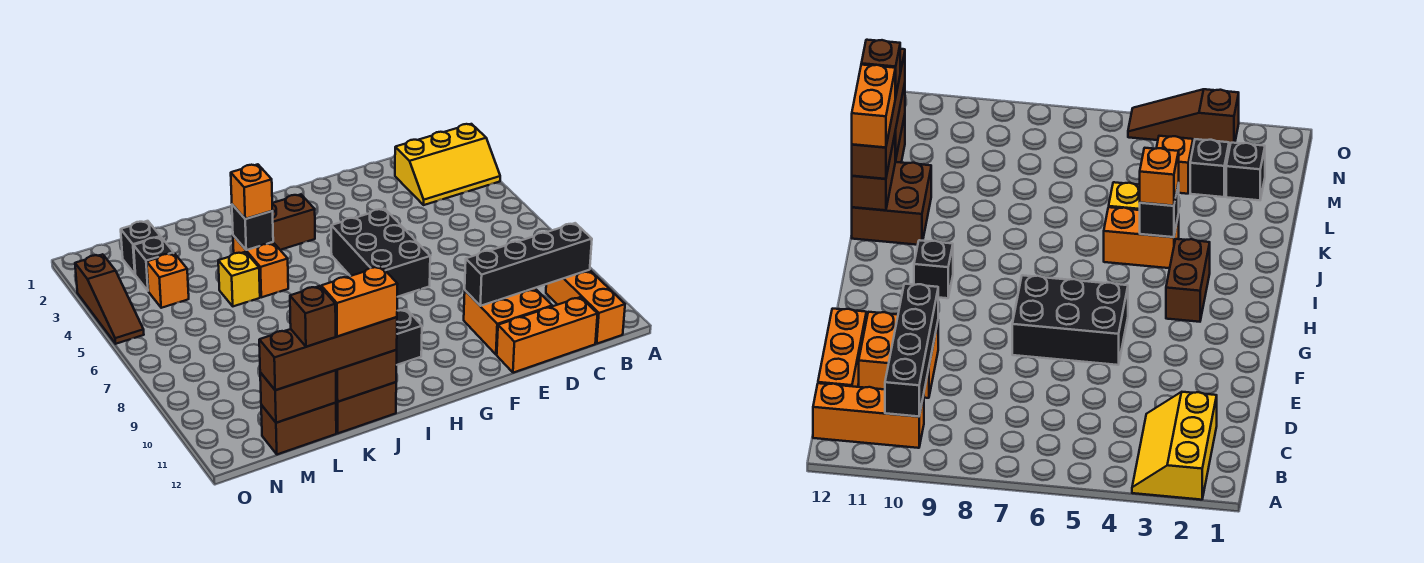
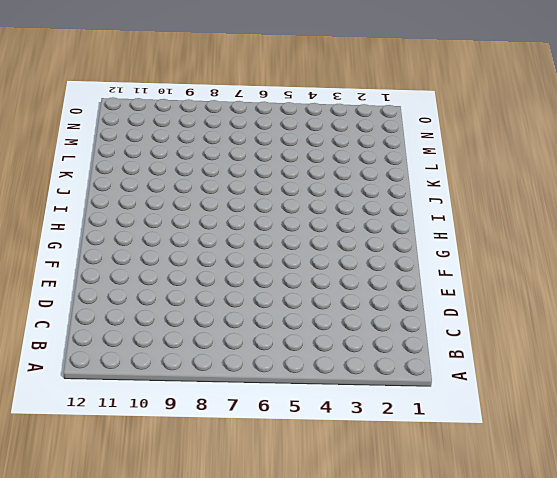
none -> yellow 2x3 slope [395,124,500,205]
none -> orange 1x3 brick [546,270,625,344]
none -> orange 1x3 brick [497,297,598,373]

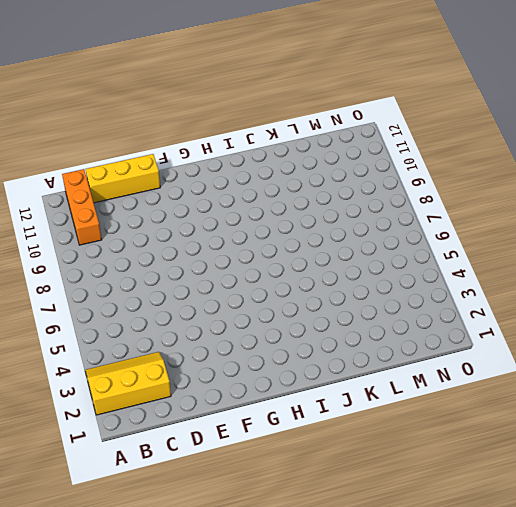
yellow 1x3 brick [85,154,160,203] -> orange 1x3 brick [497,297,598,373]
none -> orange 2x2 brick [464,288,552,355]
none -> black 2x3 brick [331,209,430,297]
none -> brown 1x2 brick [272,194,315,250]

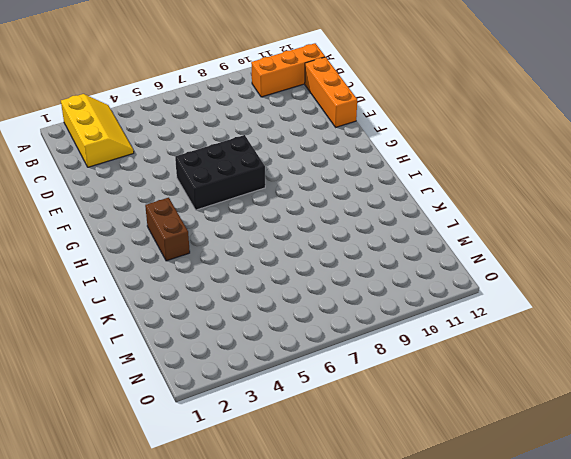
none -> orange 2x2 brick [464,288,552,355]
none -> black 1x1 brick [397,309,422,365]
none -> orange 1x2 brick [233,235,288,297]

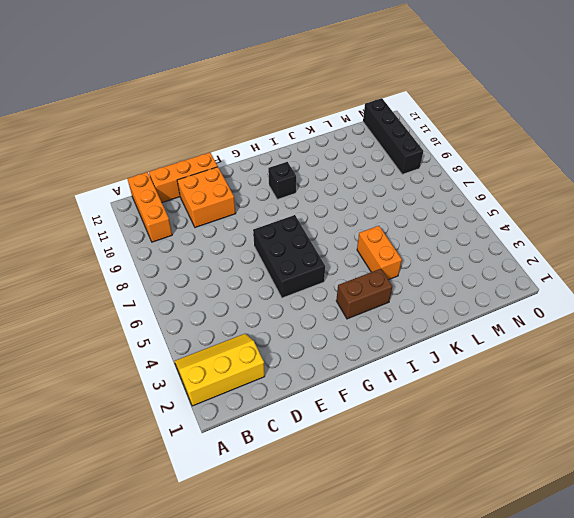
black 1x4 brick [363,98,423,174] -> black 1x4 brick turned to [465,223,592,306]
none -> brown 2x2 brick [336,382,396,433]
none -> yellow 1x1 brick [218,252,260,306]
none -> brown 1x2 brick [261,403,336,454]

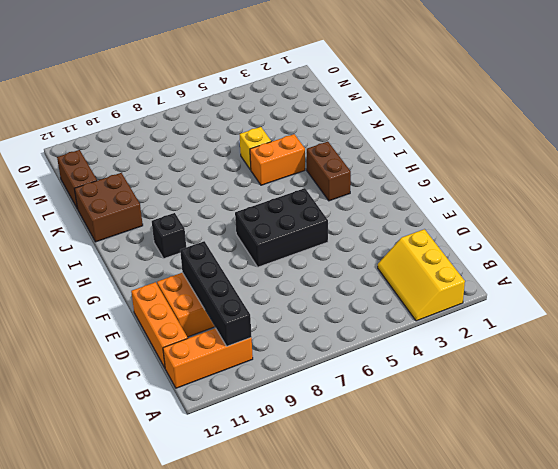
none -> black 1x1 brick [121,221,160,274]
none -> black 1x1 brick [134,237,174,291]
none -> orange 1x1 brick [147,253,189,308]

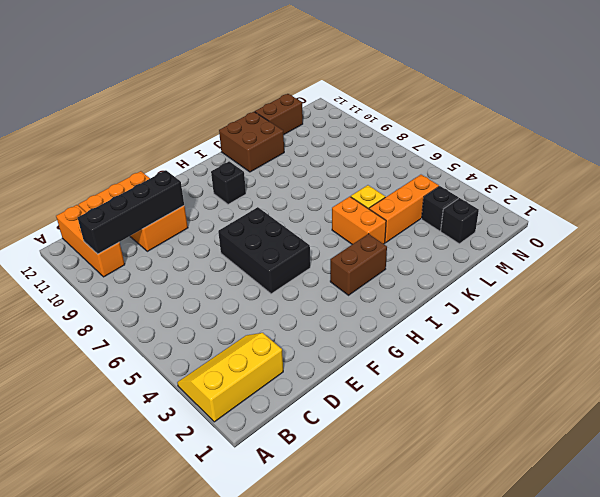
orange 1x3 brick [369,175,439,243] -> orange 1x1 brick [147,253,189,308]
none -> brown 1x3 slope [75,254,144,344]
none -> black 1x1 brick [232,204,273,250]
none -> brown 1x2 brick [336,350,397,402]

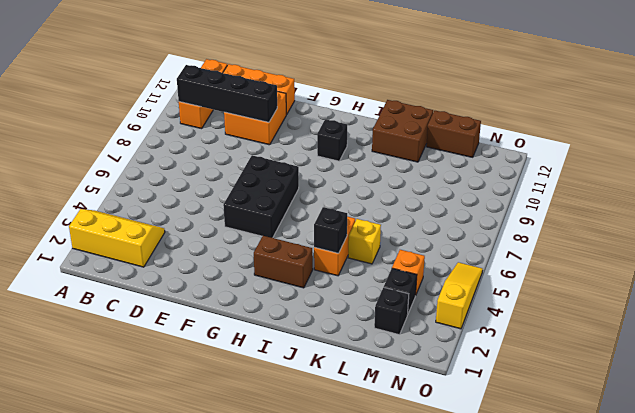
yellow 1x3 slope [436,262,483,329] -> brown 1x3 slope [75,254,144,344]
none -> brown 1x2 brick [336,350,397,402]
none -> brown 1x2 brick [260,370,336,423]
none -> orange 1x1 brick [231,164,273,219]

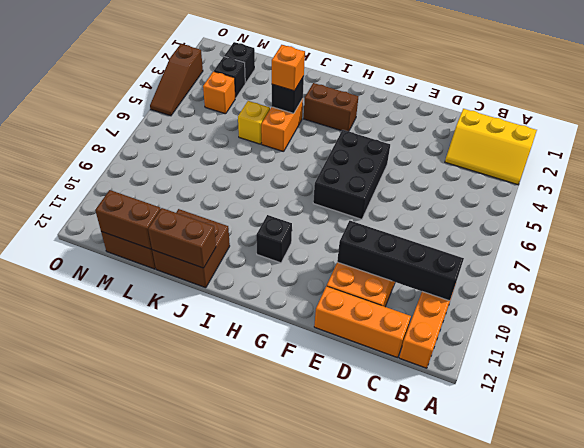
none -> brown 1x4 brick [259,317,397,390]
none -> orange 1x2 brick [321,266,398,337]
none -> brown 1x1 brick [290,286,336,347]

